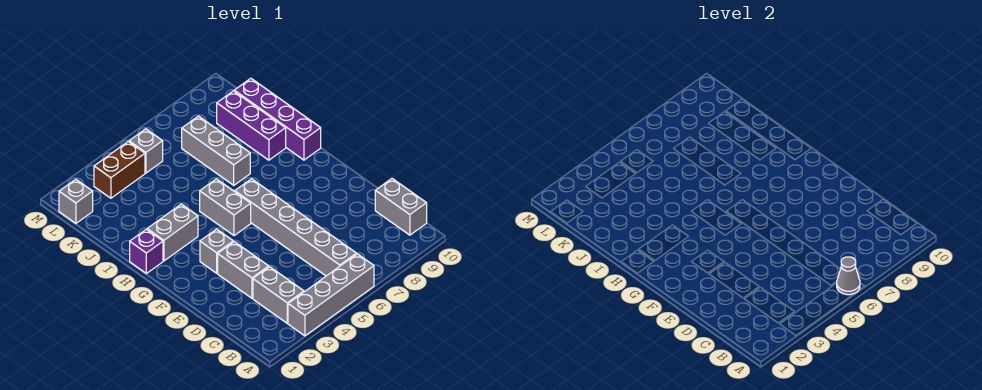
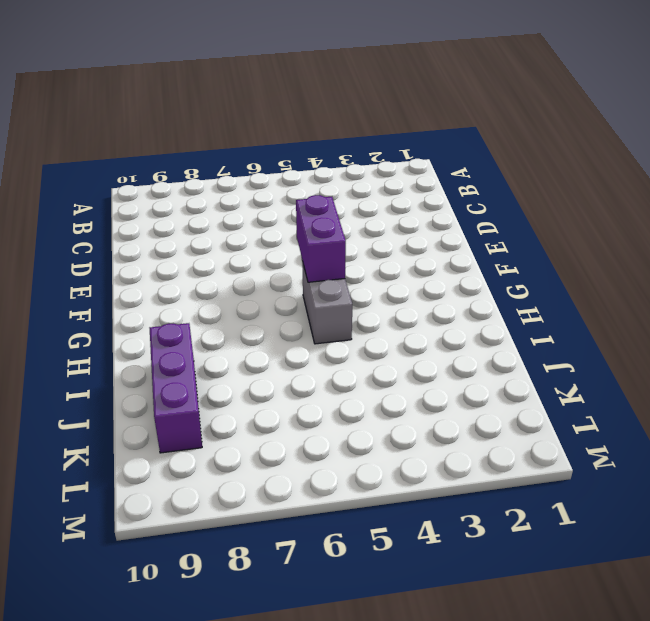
purple 1x2 brick [296,195,346,282] -> none
none -> grey 1x4 brick [288,254,374,336]
none -> grey 1x2 brick [253,267,304,323]
none -> grey 1x6 brick [235,179,356,276]

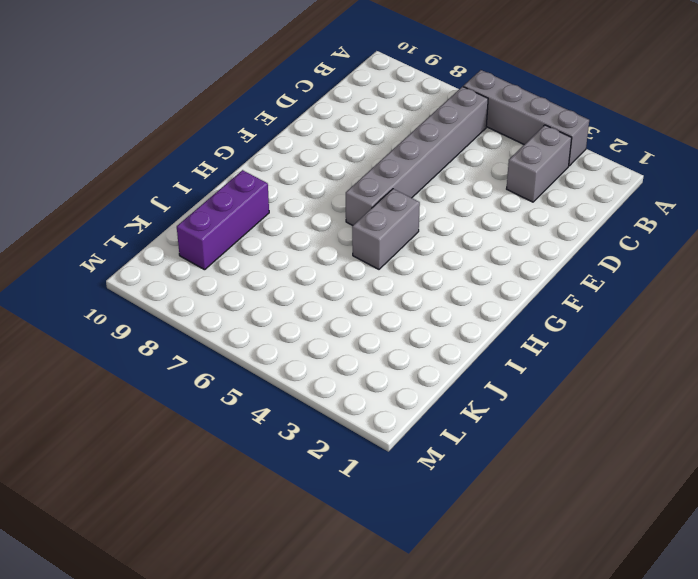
none -> grey 1x2 brick [375,179,427,235]
none -> grey 1x2 brick [218,242,269,298]
none -> grey 1x1 brick [200,229,233,273]

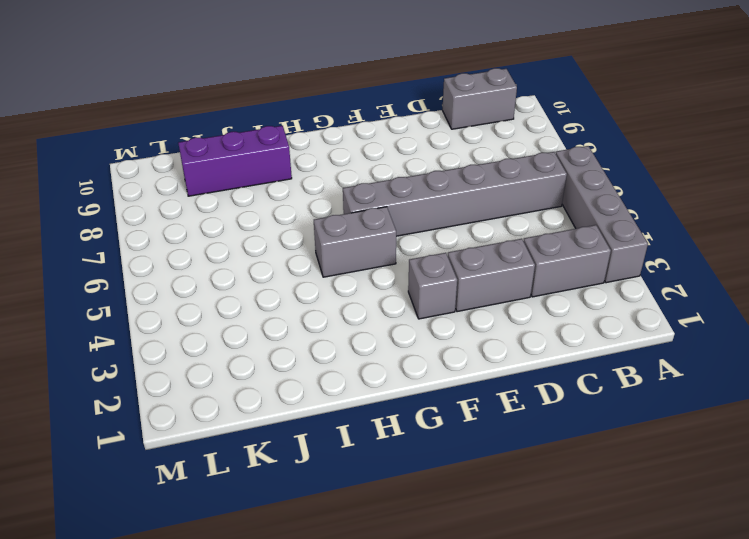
none -> purple 1x1 brick [130,229,163,273]
none -> grey 1x2 brick [147,204,198,261]
none -> purple 1x4 brick [234,79,321,160]

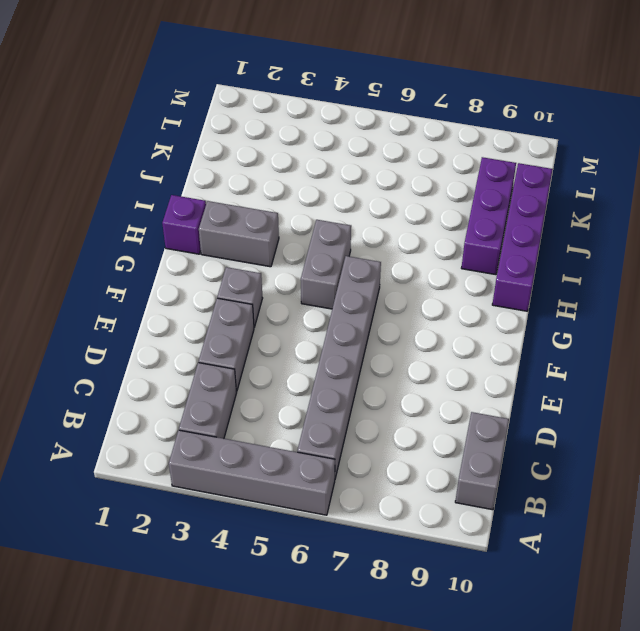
none -> grey 1x3 brick [182,116,250,185]
none -> grey 1x1 brick [59,179,93,223]
none -> brown 1x2 brick [94,142,145,198]

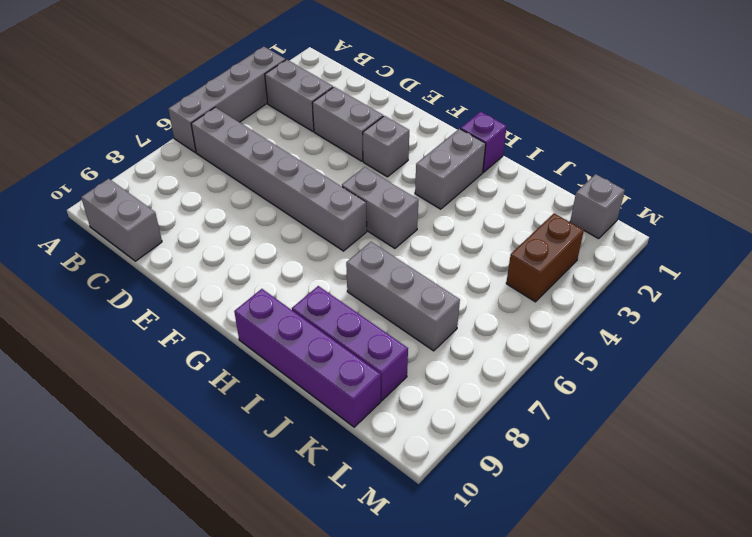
none -> grey 1x1 brick [129,129,163,173]
none -> grey 1x1 cone [837,257,860,295]

